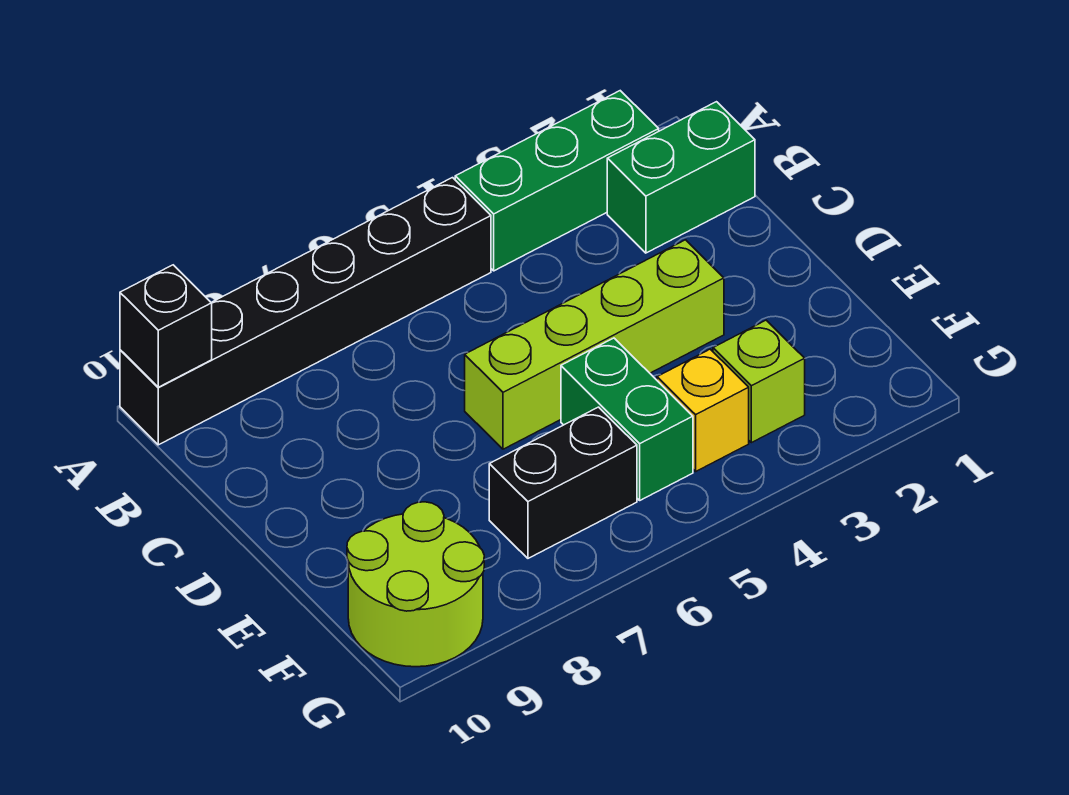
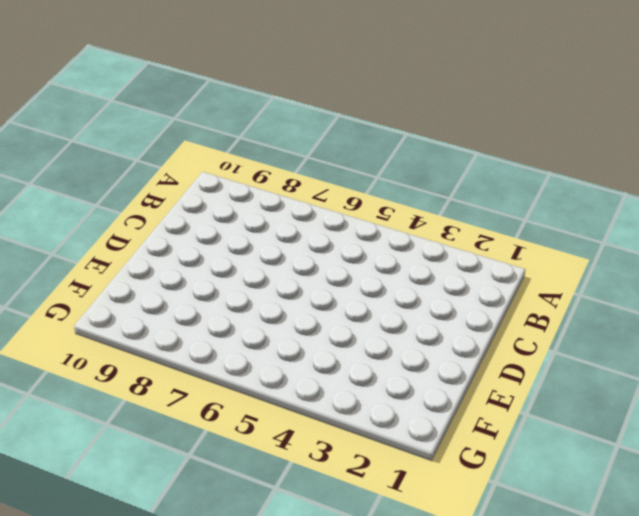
none -> green 1x3 brick [455,91,659,271]
none -> black 1x6 brick [120,178,491,445]

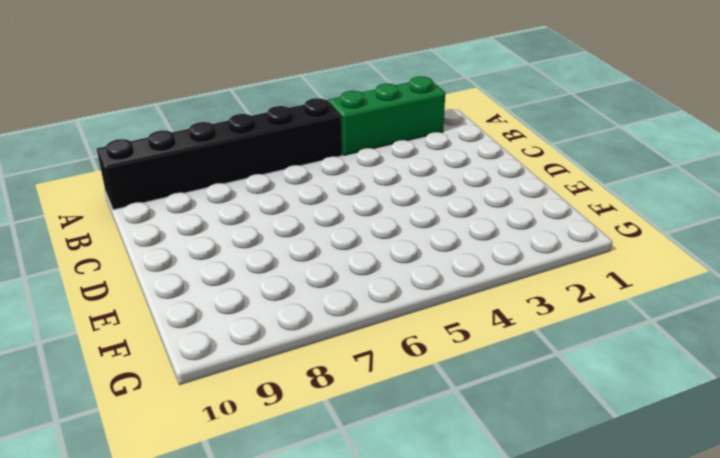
none -> green 1x2 brick [607,102,755,253]
none -> lime 1x4 brick [465,240,724,449]

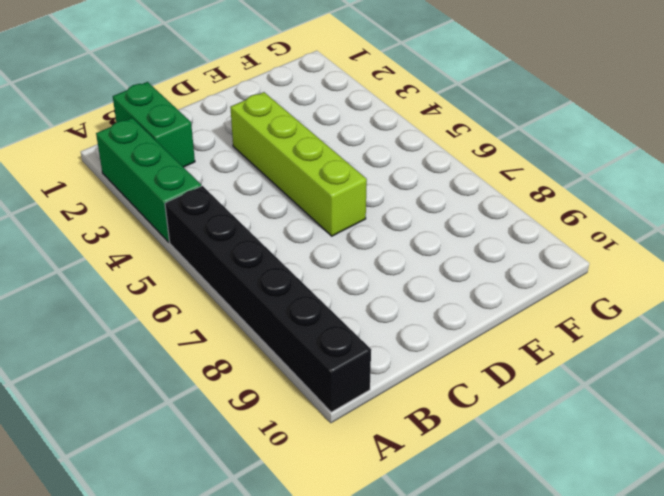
none -> green 1x2 brick [561,338,693,500]
none -> lime 1x1 brick [713,320,805,443]

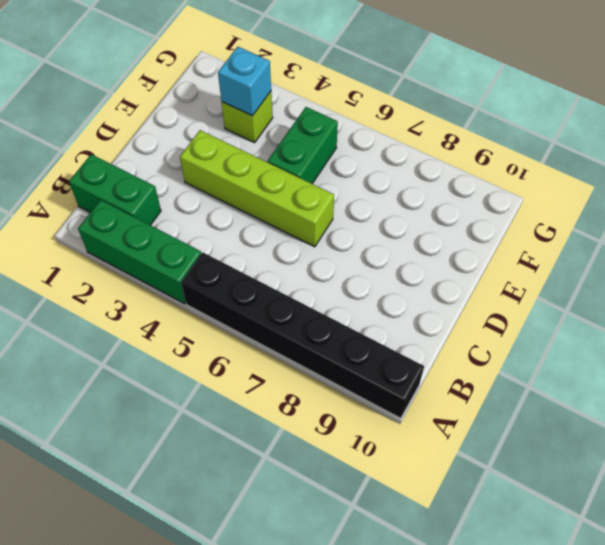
cyan 1x1 brick [218,47,271,116] -> none
none -> yellow 1x1 brick [657,349,749,471]
none -> black 1x2 brick [489,407,637,558]

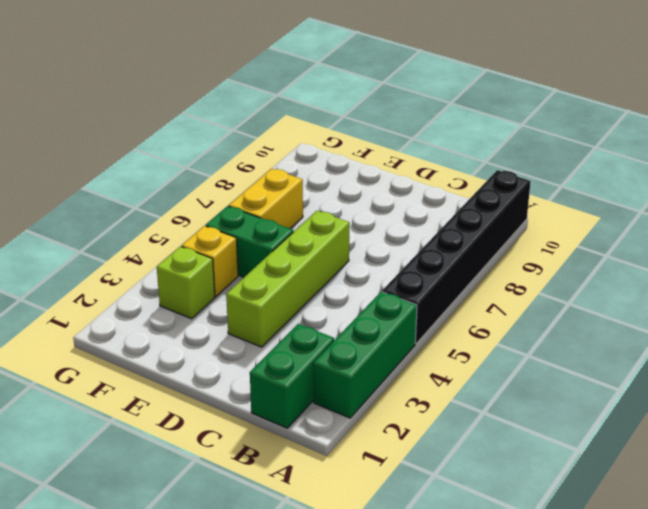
yellow 1x2 brick [229,169,303,229] -> black 1x2 brick [489,407,637,558]
none -> lime 2x2 round brick [347,502,484,667]
none -> black 1x1 brick [120,265,212,387]

